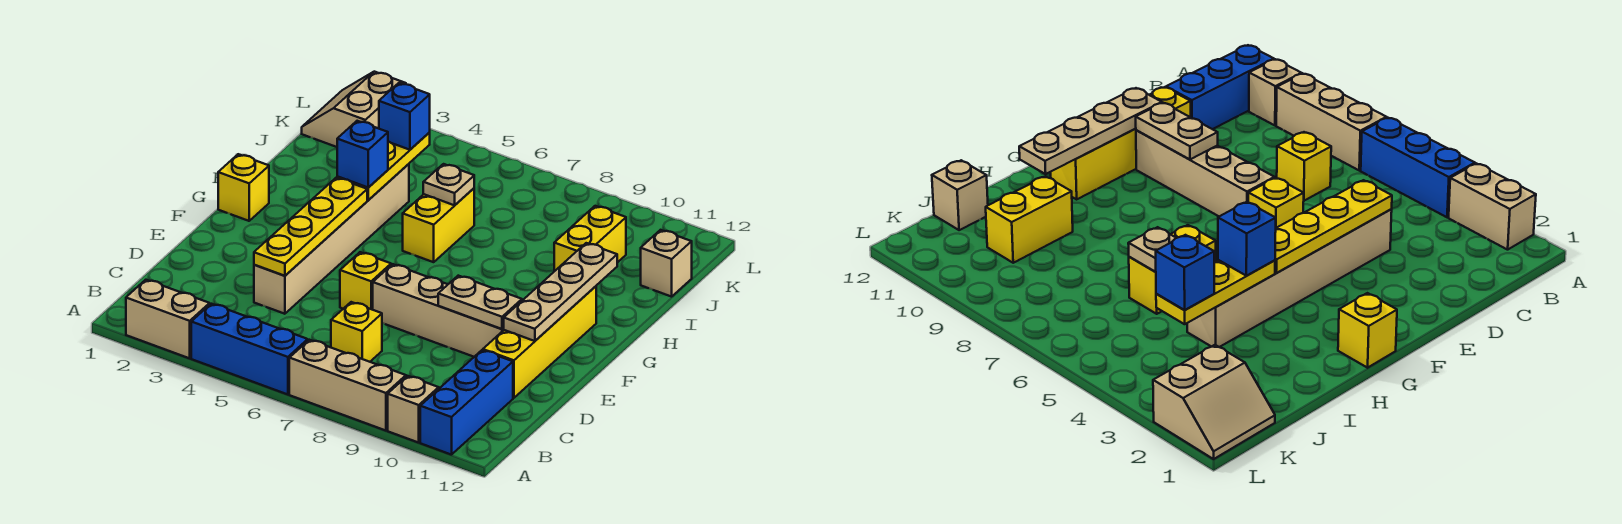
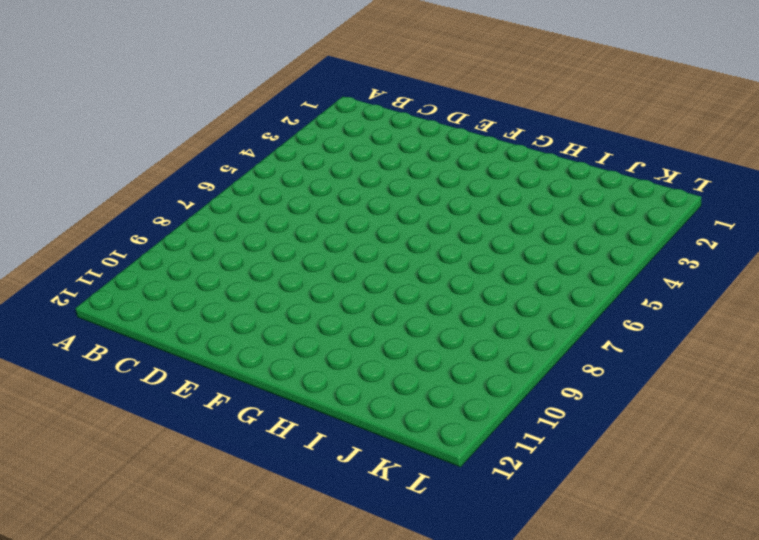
none -> tan 1x2 brick [126,280,210,358]
none -> blue 1x3 brick [191,304,308,395]
none -> tan 1x3 brick [289,340,406,431]

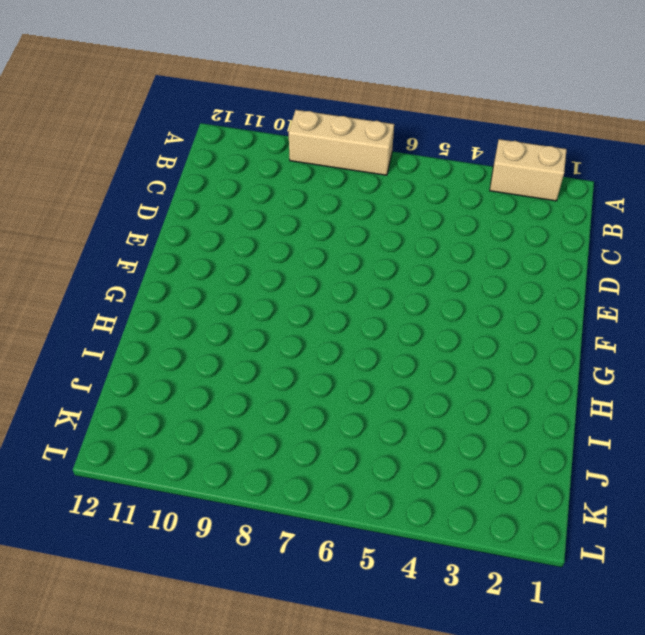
none -> blue 1x3 brick [191,304,308,395]
none -> tan 1x1 brick [388,376,439,443]
none -> blue 1x3 brick [420,350,513,455]

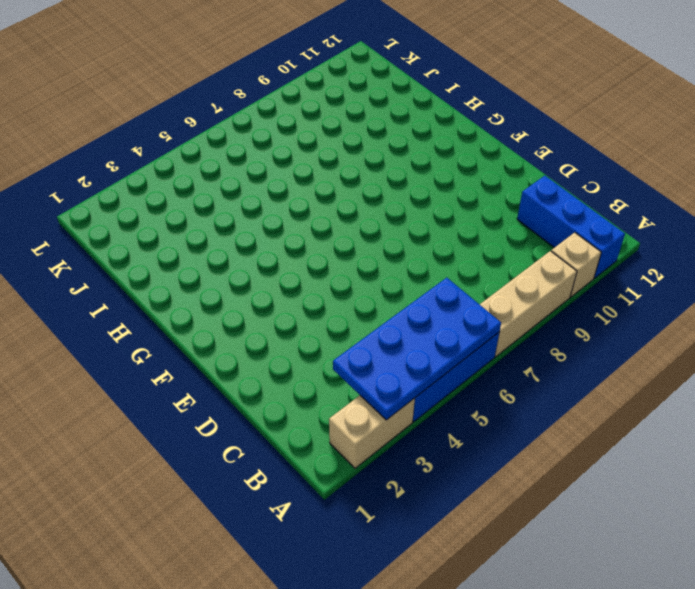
blue 2x4 plate [333,278,501,420] -> none
none -> yellow 1x1 brick [331,302,382,362]
none -> tan 1x6 brick [254,164,409,314]
none -> yellow 1x4 brick [483,286,596,398]

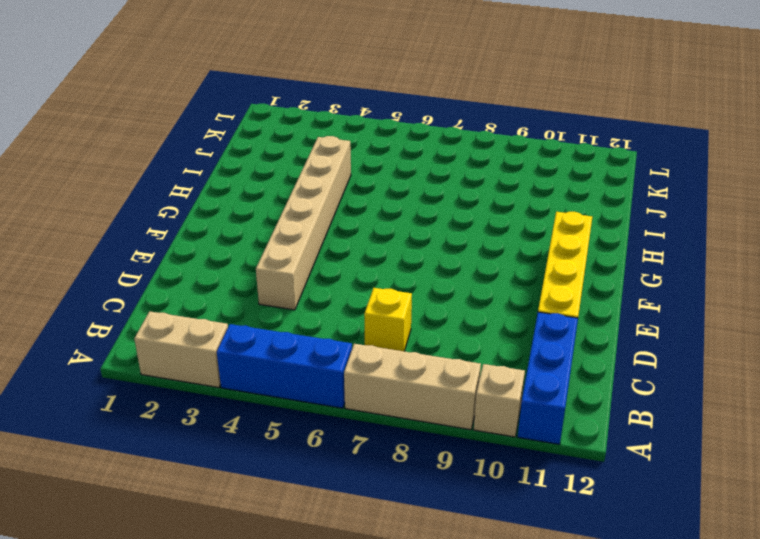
none -> yellow 1x1 brick [340,252,391,310]
none -> tan 1x4 brick [373,264,504,357]
none -> yellow 1x1 brick [218,154,269,221]

